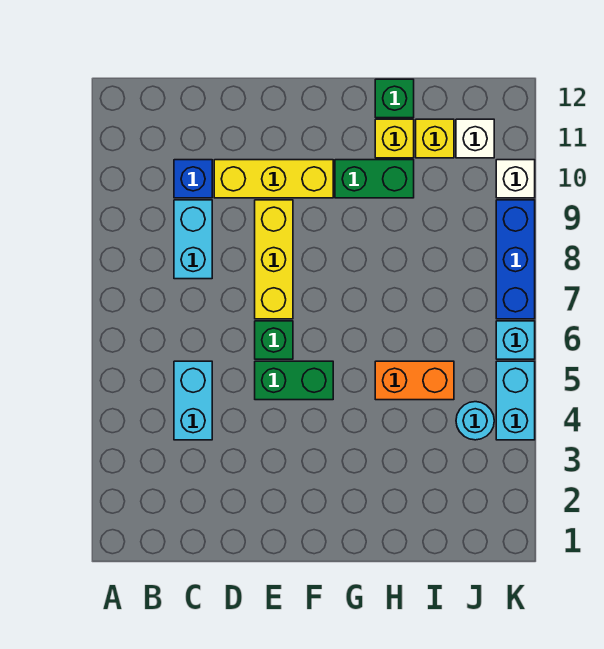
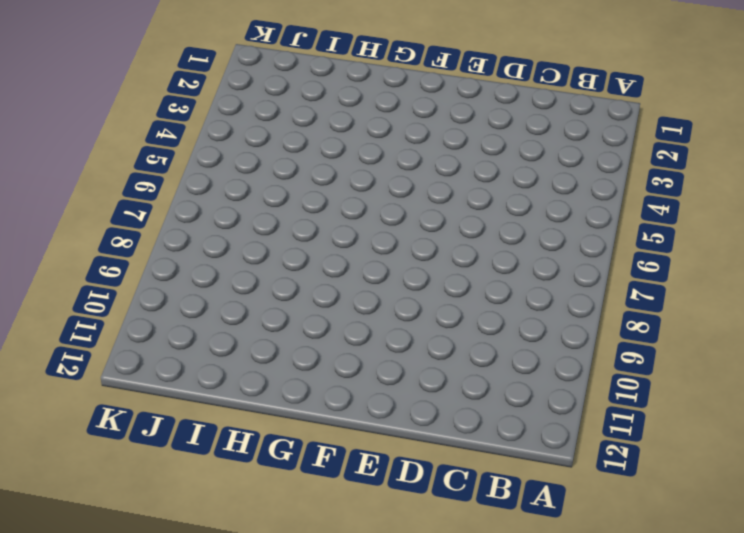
none -> cyan 1x2 brick [174,361,212,440]
none -> cyan 1x2 brick [174,200,212,279]
none -> blue 1x1 brick [174,160,212,198]

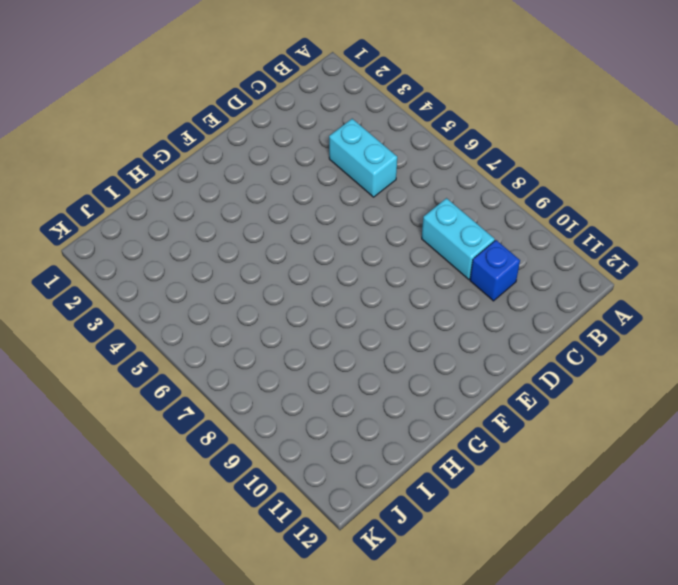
none -> yellow 1x3 brick [214,160,333,198]
none -> green 1x2 brick [255,361,333,400]
none -> green 1x1 brick [255,321,293,359]

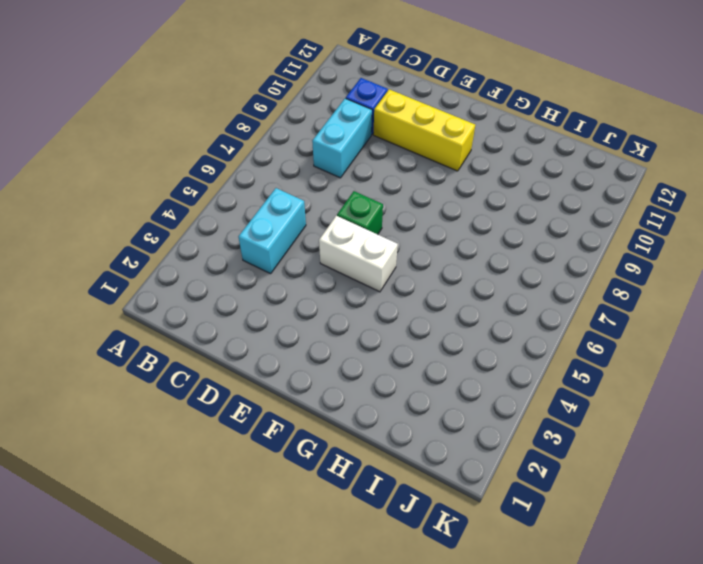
white 1x2 brick [319,216,398,292] -> green 1x2 brick [255,361,333,400]
none -> yellow 1x3 brick [255,200,293,319]
none -> green 1x2 brick [335,160,414,198]
none -> orange 1x2 brick [375,361,454,400]

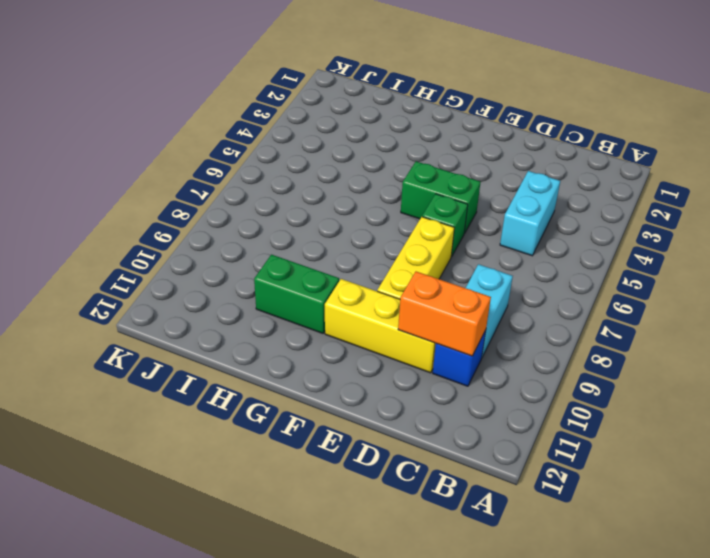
orange 1x2 brick [398,272,491,356] -> orange 1x2 brick moved to [375,361,454,400]
none -> yellow 1x1 brick [375,119,414,158]
none -> green 1x1 brick [375,79,414,118]
none -> yellow 1x1 brick [416,119,454,158]

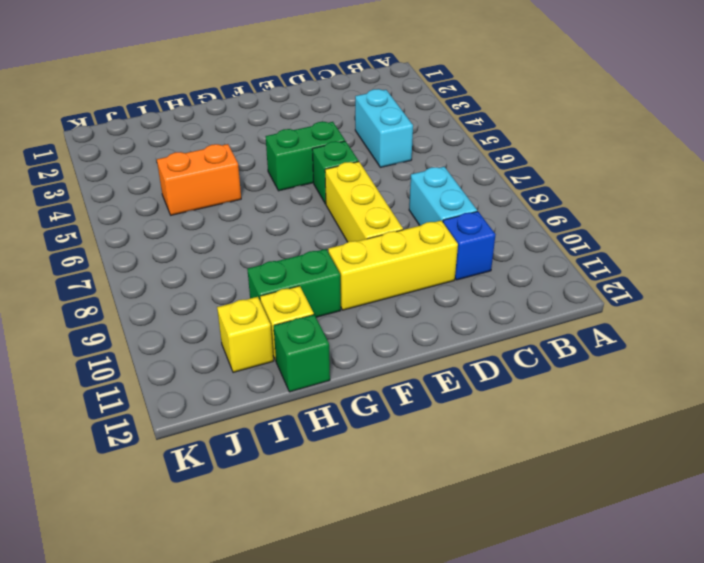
none -> cyan 1x1 round brick [456,402,494,440]
none -> white 1x1 brick [456,119,494,158]
none -> cyan 1x2 brick [496,361,535,440]

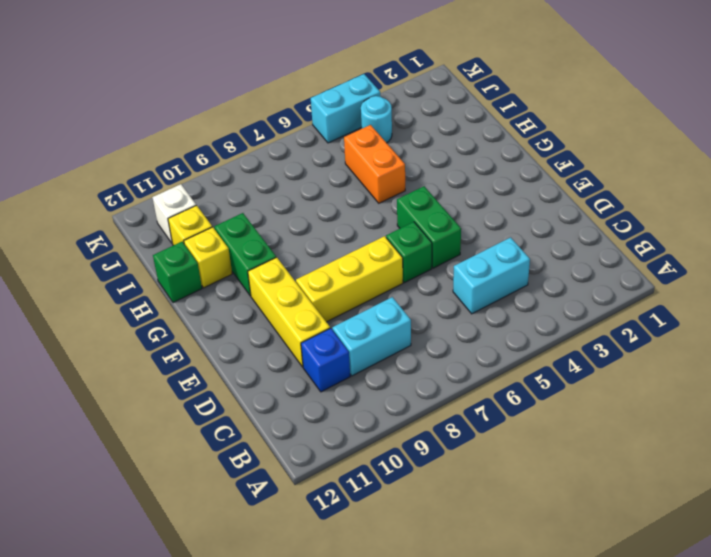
none -> cyan 1x1 brick [496,321,535,359]
none -> blue 1x3 brick [496,200,535,319]
none -> white 1x1 brick [496,160,535,198]

